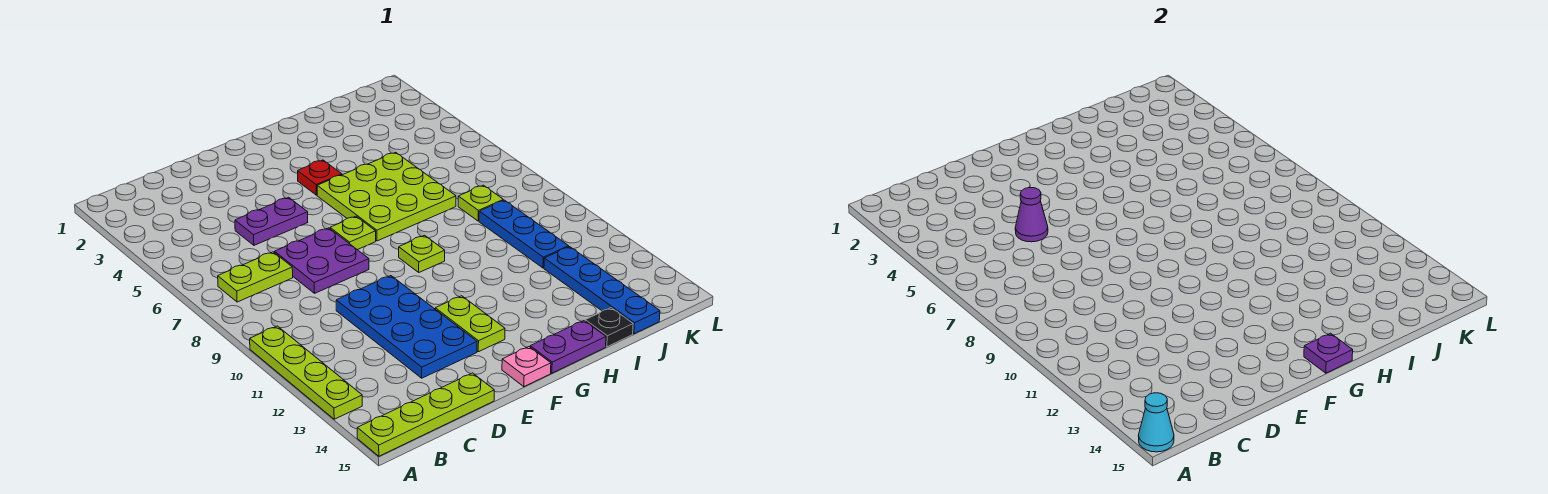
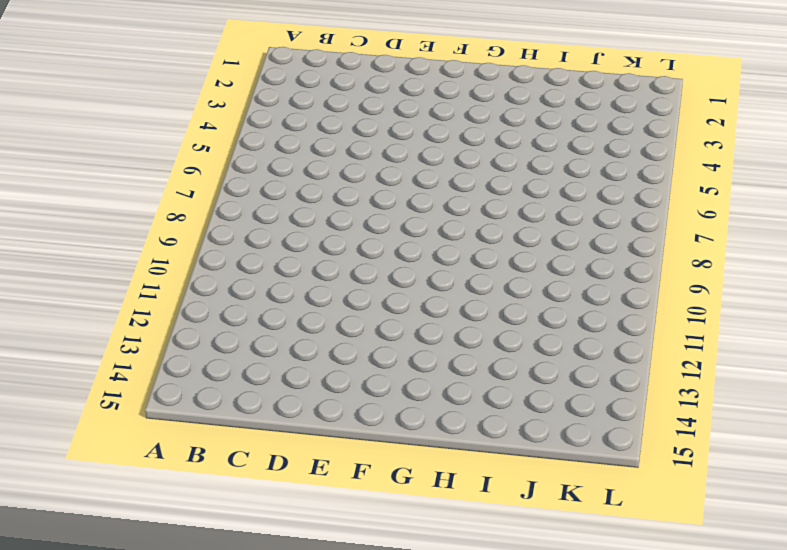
none -> lime 1x4 plate [250,326,362,419]
none -> lime 1x4 plate [357,373,494,456]
none -> lime 1x2 plate [218,252,293,302]

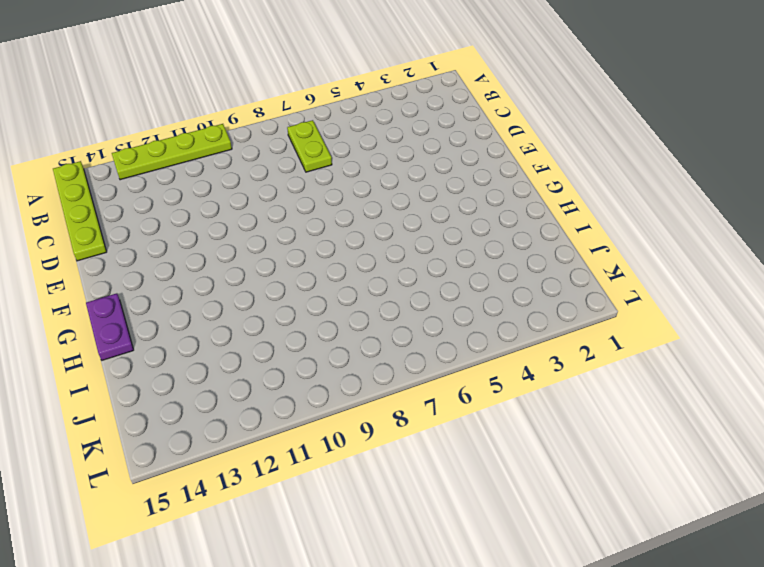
none -> purple 1x2 plate [235,197,308,245]
none -> purple 2x2 plate [275,228,369,293]
none -> blue 2x4 plate [336,276,477,378]

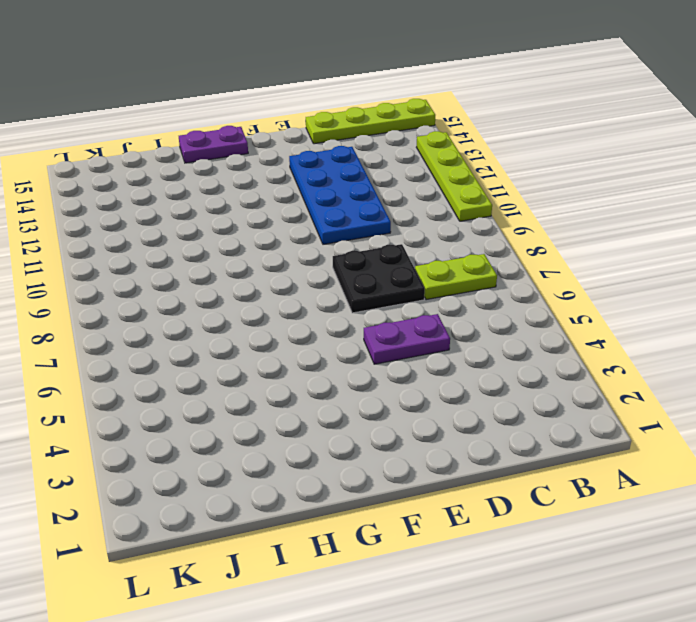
black 2x2 plate [333,244,425,313] -> purple 2x2 plate [275,228,369,293]
none -> lime 1x1 plate [330,216,376,250]
none -> lime 1x2 plate [435,296,505,352]
none -> pink 1x1 plate [502,347,551,387]

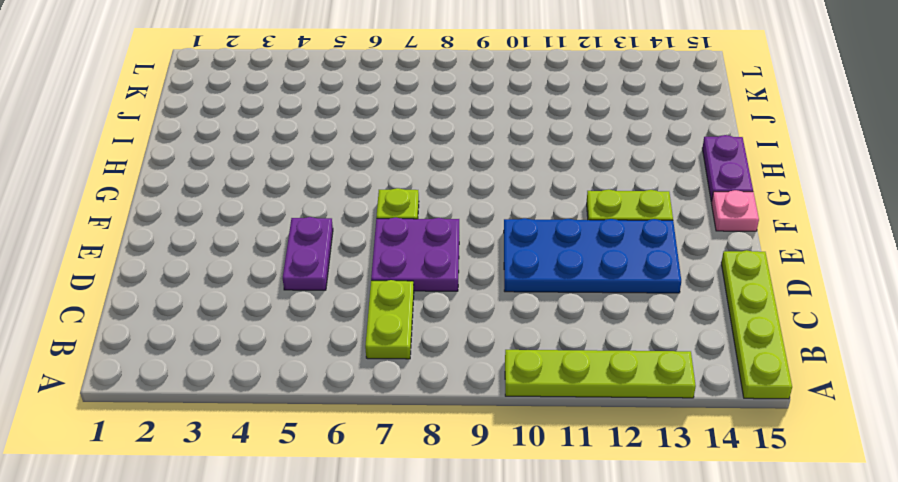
none -> red 1x1 plate [298,160,342,195]
none -> lime 3x3 plate [317,152,456,241]
none -> lime 1x1 plate [399,235,445,272]

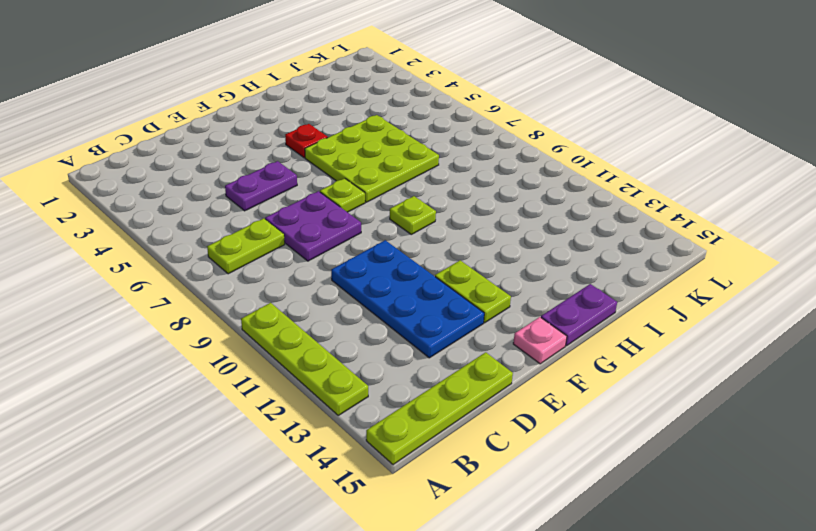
none -> black 1x1 plate [585,308,633,347]
none -> lime 1x1 plate [458,185,503,221]
none -> blue 1x3 plate [479,200,569,268]

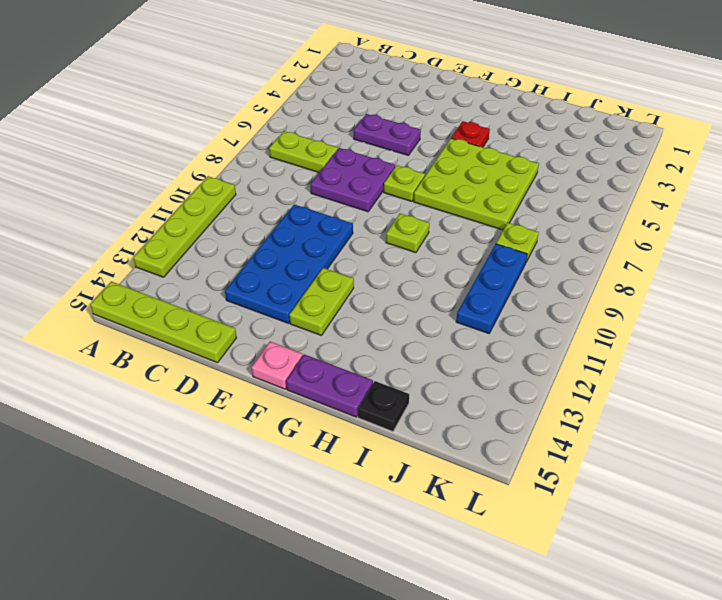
none -> blue 1x4 plate [544,247,660,334]
none -> cyan 1x1 cone [1139,393,1174,452]
none -> purple 1x1 cone [1015,188,1048,242]

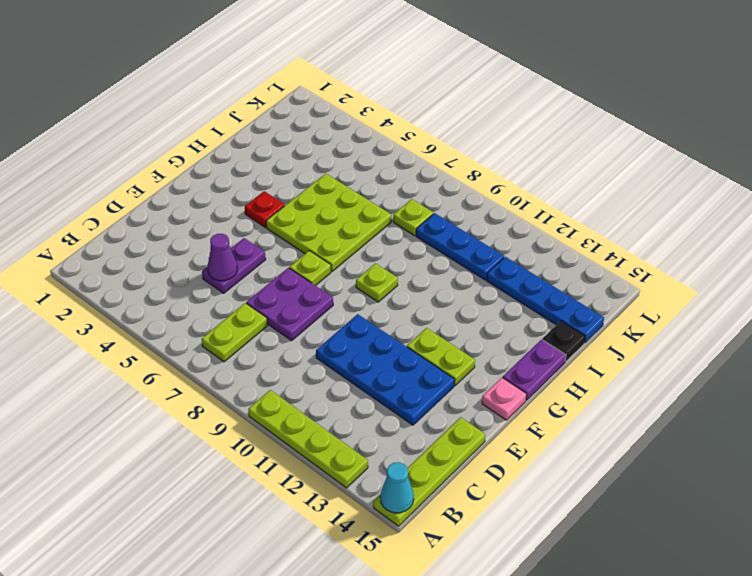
none -> purple 1x1 plate [1304,333,1353,373]

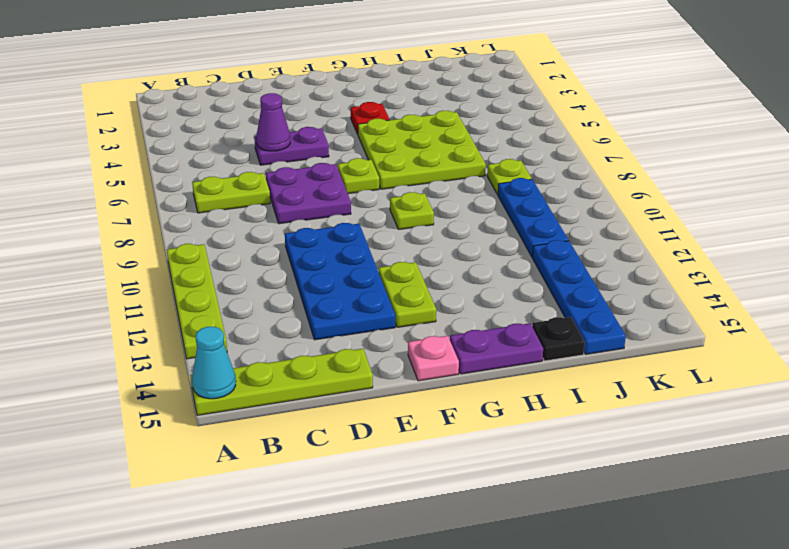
none -> purple 1x1 plate [1304,333,1353,373]

